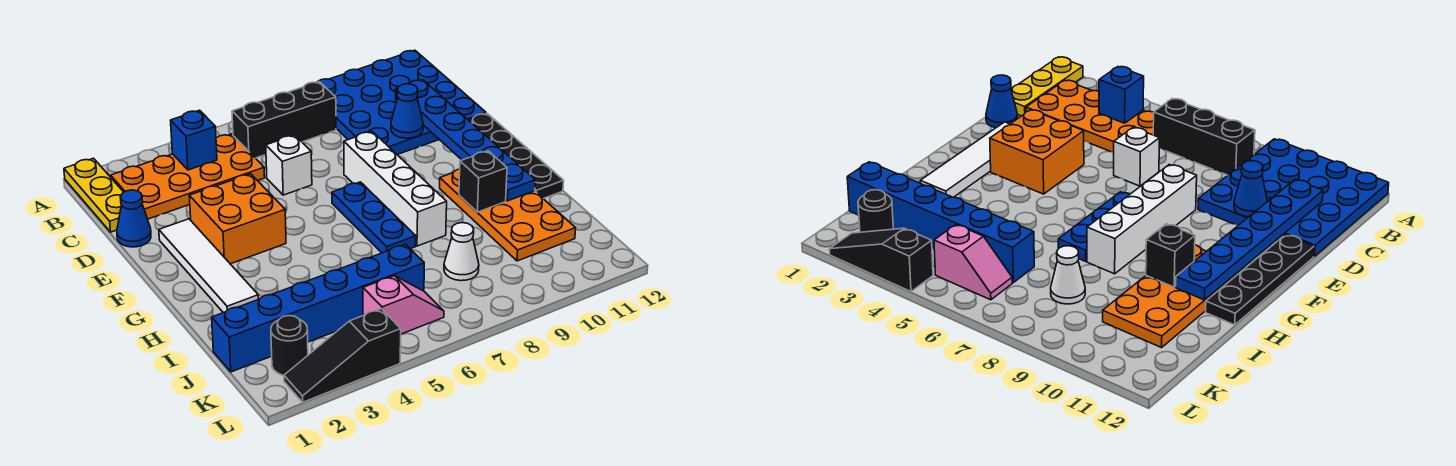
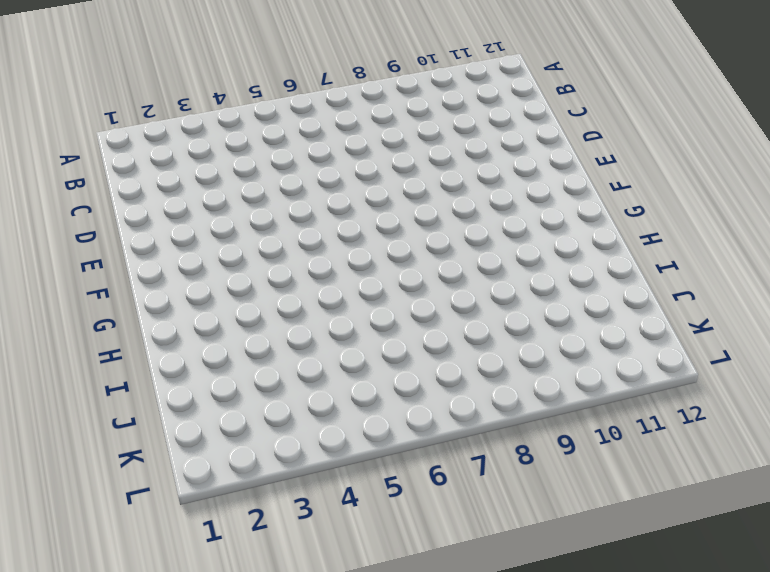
none -> yellow 1x3 plate [64,158,124,232]
none -> blue 4x4 plate [318,50,486,155]
none -> orange 2x4 plate [111,134,265,219]

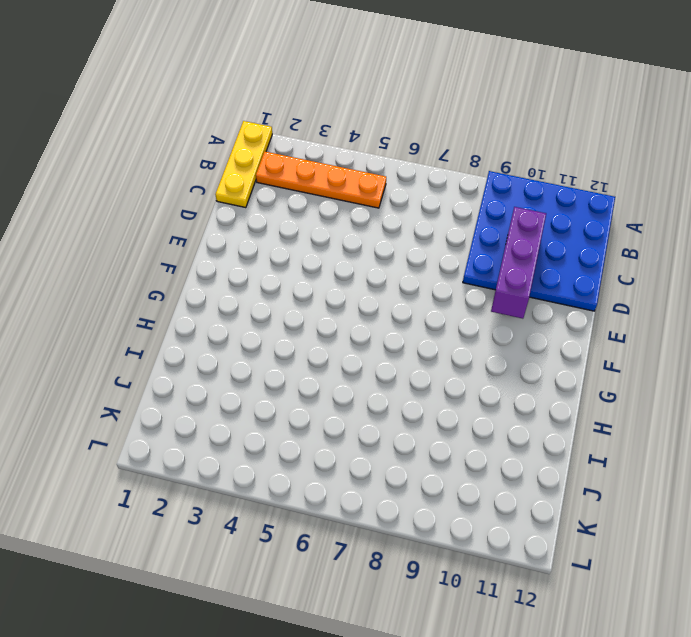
orange 1x4 plate [256,152,386,208] -> orange 2x4 plate [111,134,265,219]
purple 1x3 brick [491,207,546,319] -> blue 1x1 cone [391,84,423,138]
none -> black 1x3 brick [232,82,336,158]
none -> blue 1x1 cone [117,190,151,247]
none -> white 1x1 brick [266,135,312,195]

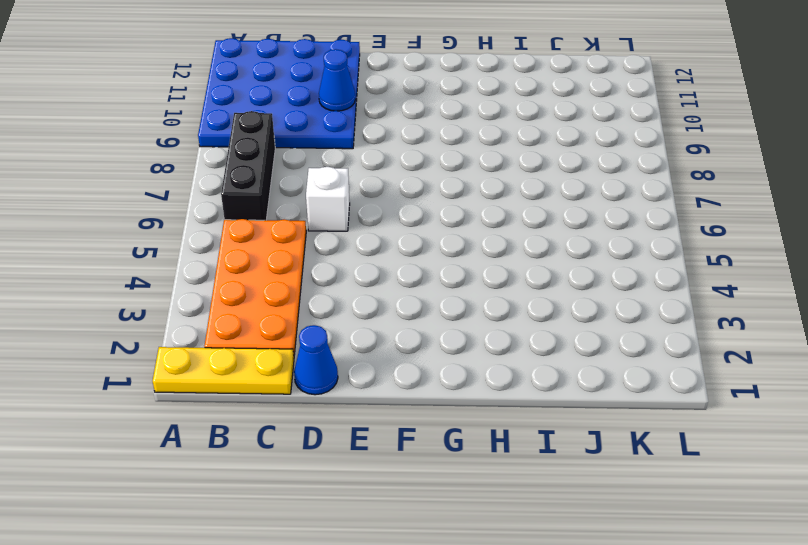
none -> white 1x4 tile [159,219,258,313]
none -> orange 2x2 brick [189,174,286,264]
none -> white 1x4 brick [344,131,447,246]

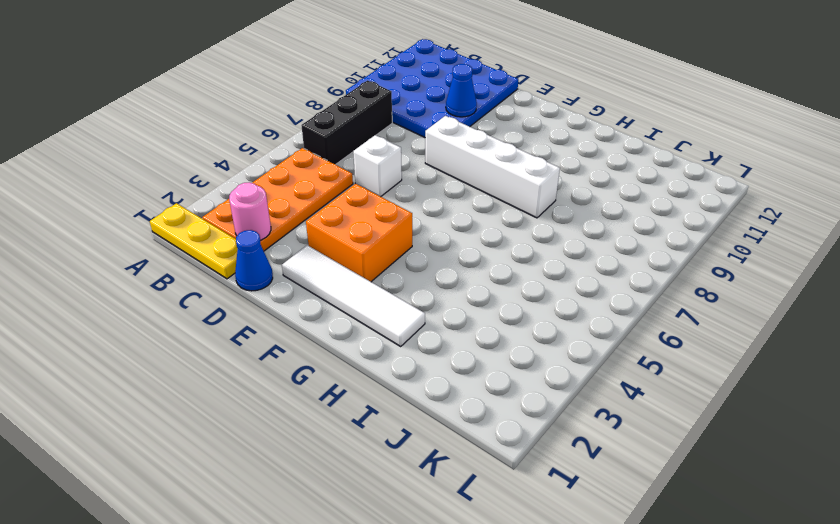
pink 1x1 round brick [229,182,271,240] -> none
none -> black 1x4 plate [469,113,564,199]
none -> blue 1x3 plate [332,182,416,253]
none -> orange 2x4 plate [440,169,576,261]

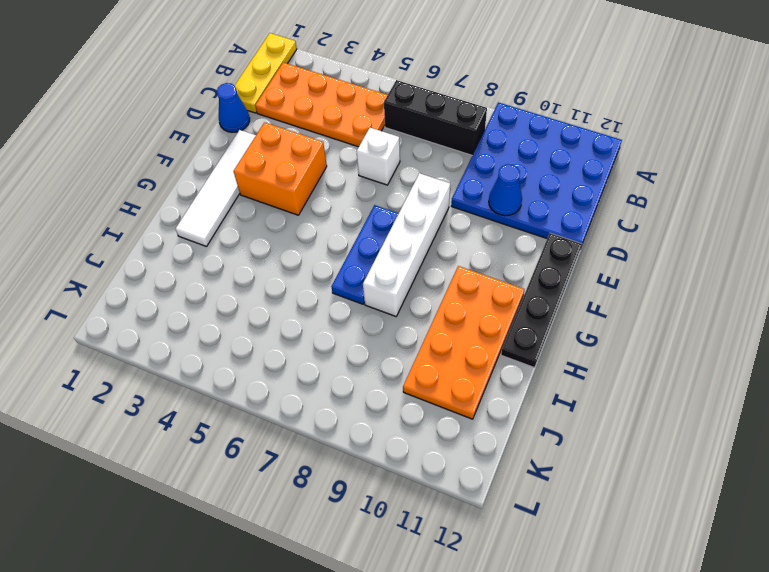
none -> blue 1x6 brick [212,244,424,372]
none -> white 1x1 cone [444,223,479,281]
none -> black 1x1 round brick [271,316,308,375]

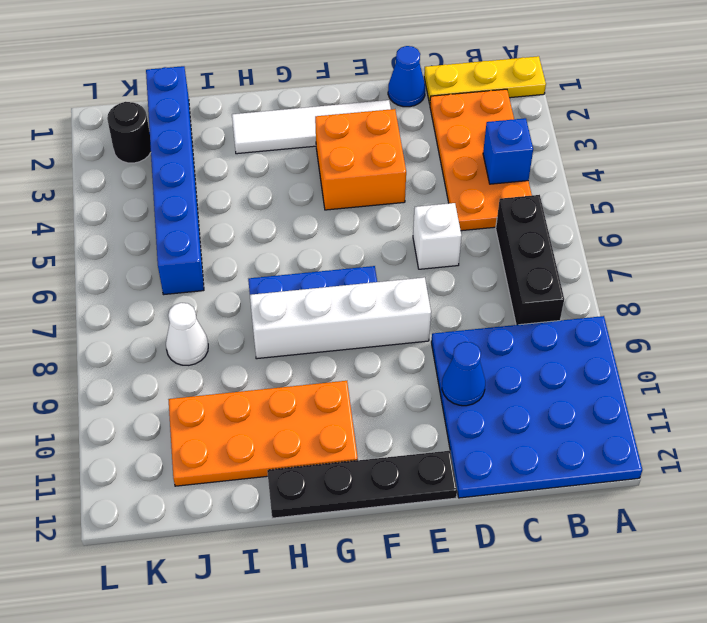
none -> pink 1x2 slope [363,276,444,334]
none -> black 1x3 slope [284,309,401,402]
none -> blue 1x6 plate [396,80,535,201]

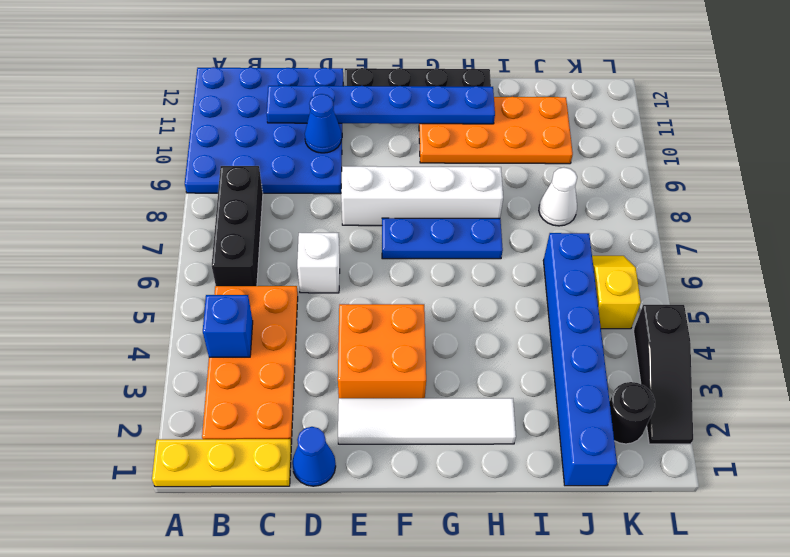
yellow 1x2 slope [592,256,641,329] -> pink 1x2 slope [363,276,444,334]
none -> black 1x1 brick [459,151,507,212]

